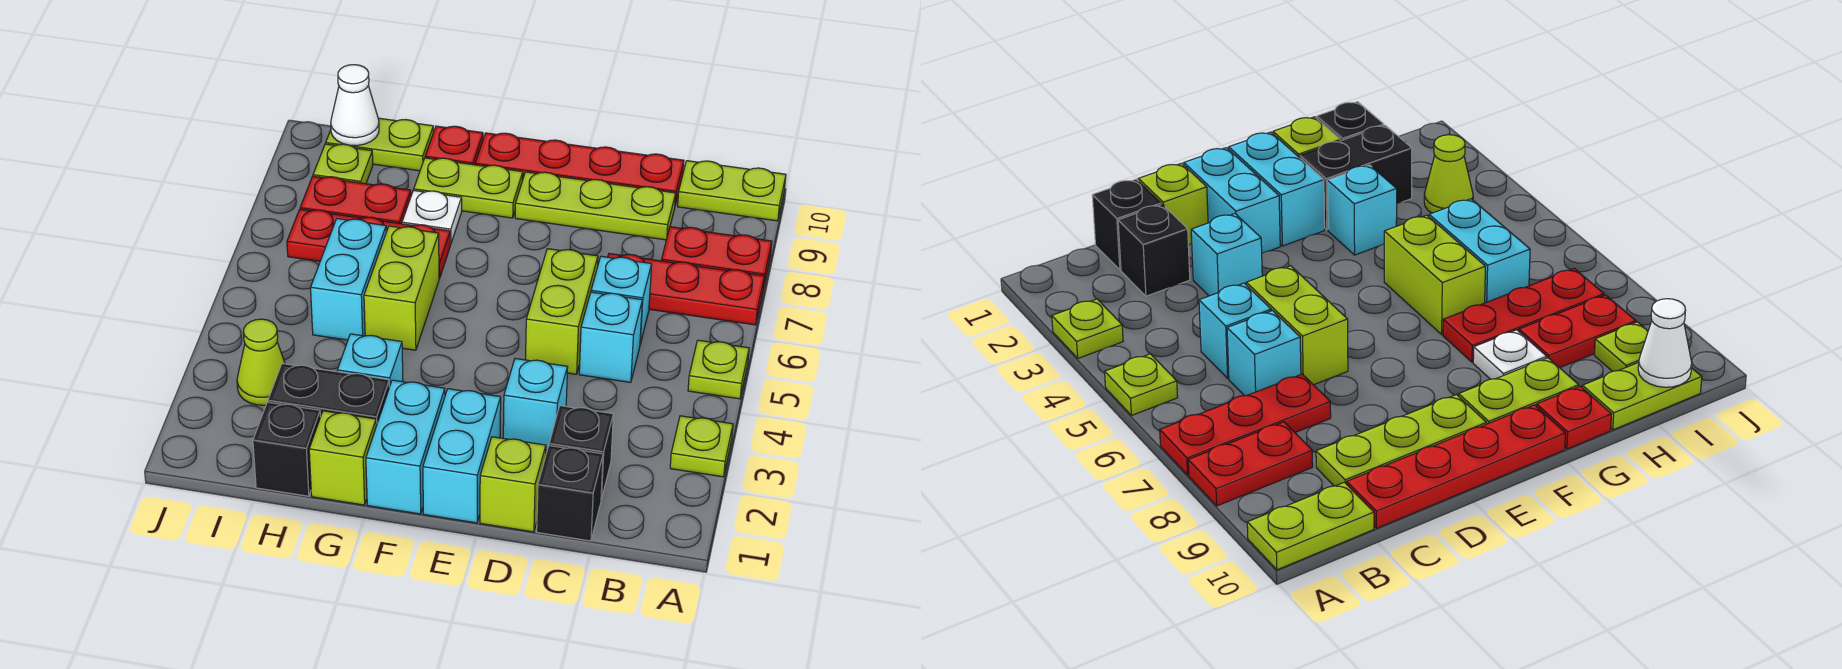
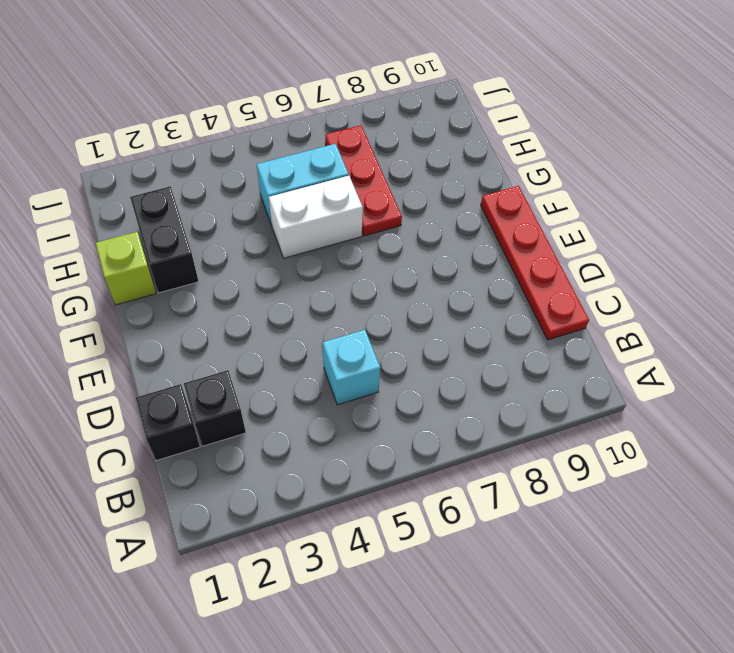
white 1x2 brick [269,176,363,258] -> lime 1x2 brick [364,226,439,350]
none -> lime 1x1 plate [670,416,733,477]
none -> lime 1x1 plate [688,340,749,399]
none -> red 1x3 plate [608,254,764,325]
none -> red 1x2 plate [662,227,772,288]

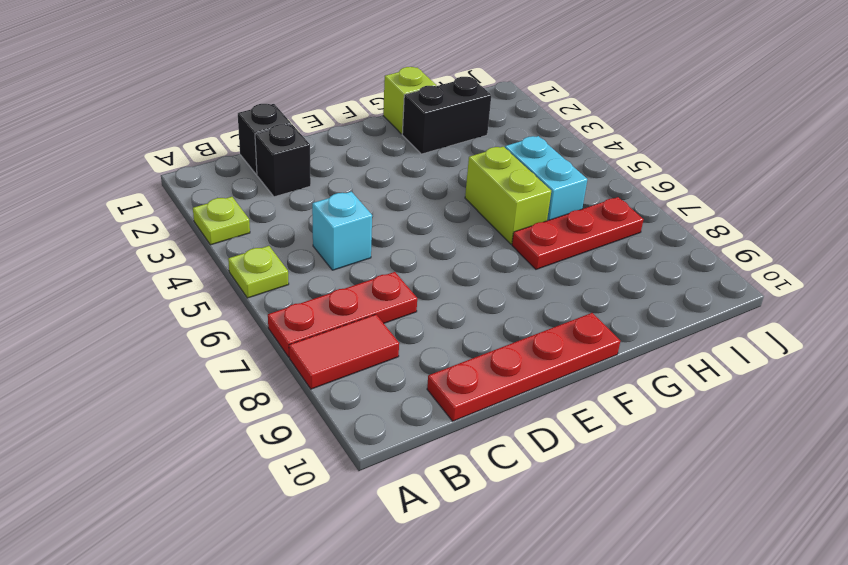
red 1x2 tile [289,314,399,389] -> red 1x2 plate [662,227,772,288]
none -> lime 1x2 plate [678,161,786,221]
none -> cyan 1x1 brick [591,256,652,344]
none -> lime 1x3 plate [515,172,676,240]
none -> lime 1x1 brick [480,437,546,532]

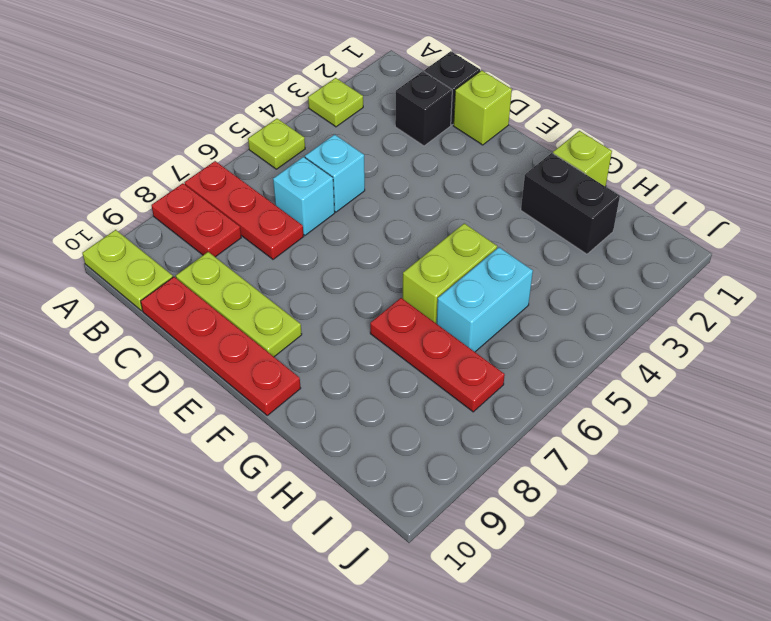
none -> cyan 1x1 brick [503,359,568,450]
none -> lime 1x2 brick [526,249,598,374]
none -> cyan 1x2 brick [423,389,501,523]
none -> cyan 1x2 brick [366,380,445,514]

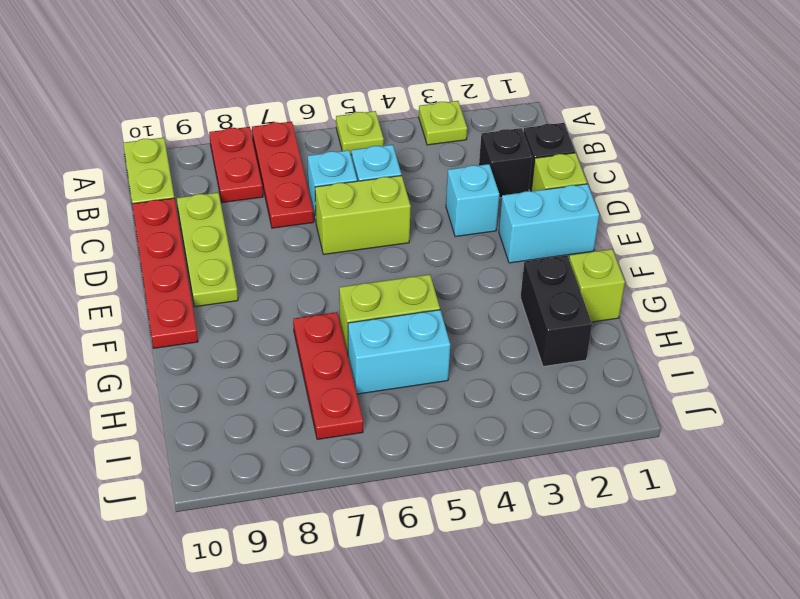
none -> cyan 1x2 brick [366,380,445,514]
none -> lime 1x2 plate [414,158,523,218]
none -> cyan 1x1 brick [337,334,403,387]
none -> white 1x1 plate [402,190,462,244]

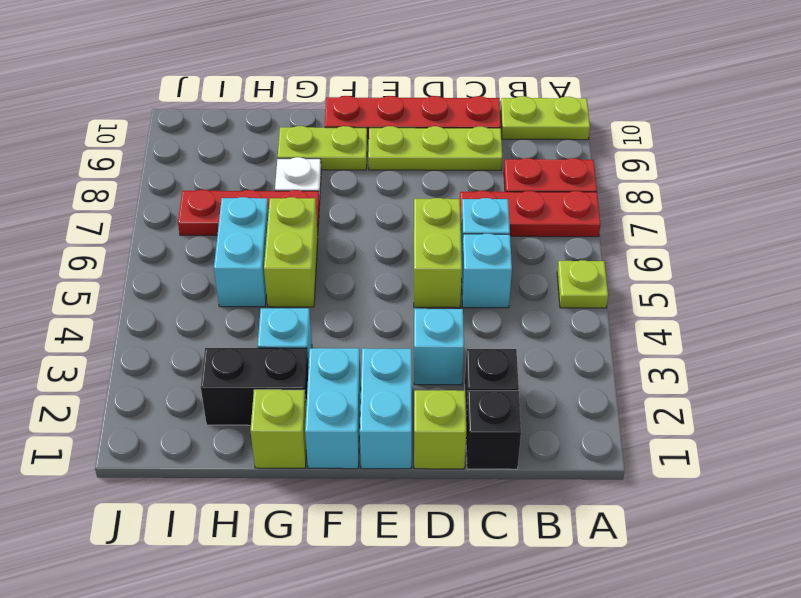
none -> lime 1x1 plate [670,416,733,477]
none -> red 1x1 plate [425,126,483,165]
none -> black 1x1 brick [253,402,320,496]
none -> red 1x2 plate [300,176,411,224]

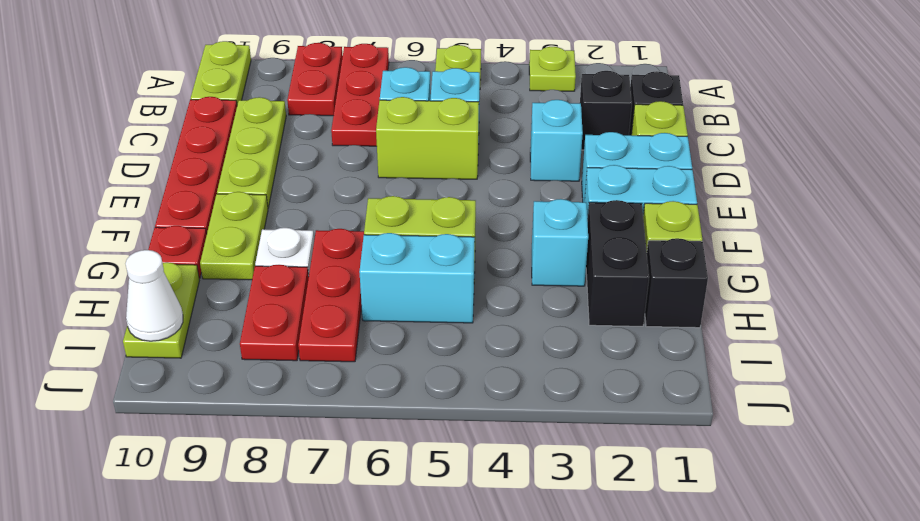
none -> lime 1x1 cone [237,319,285,405]
none -> lime 1x1 plate [313,144,373,184]

